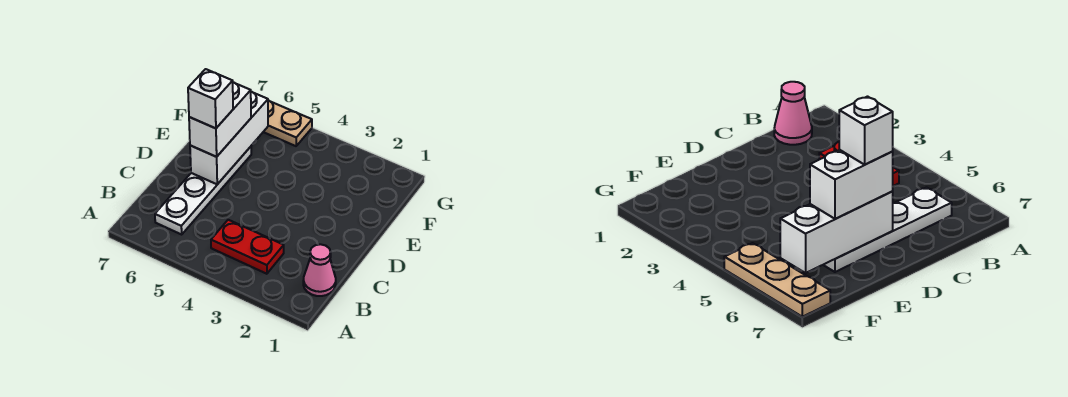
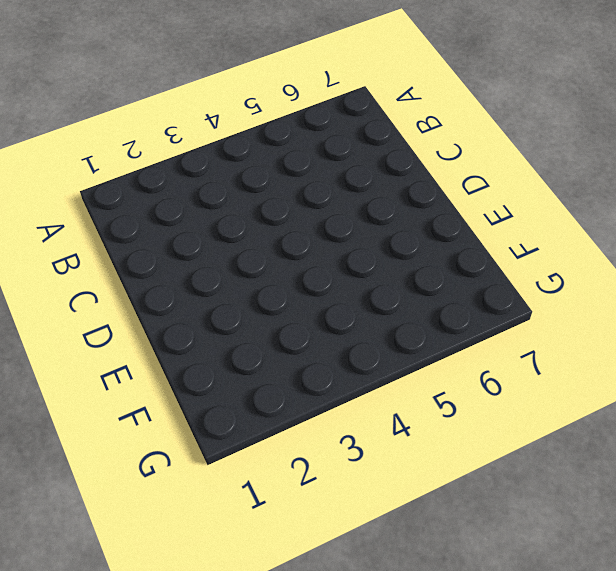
none -> pink 1x1 cone [303,244,336,296]
none -> red 1x2 plate [211,220,284,274]

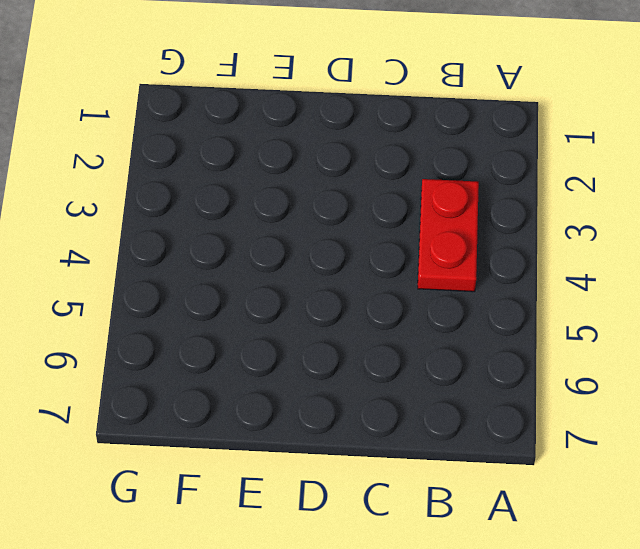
none -> pink 1x1 cone [303,244,336,296]
none -> white 1x4 plate [155,147,251,234]

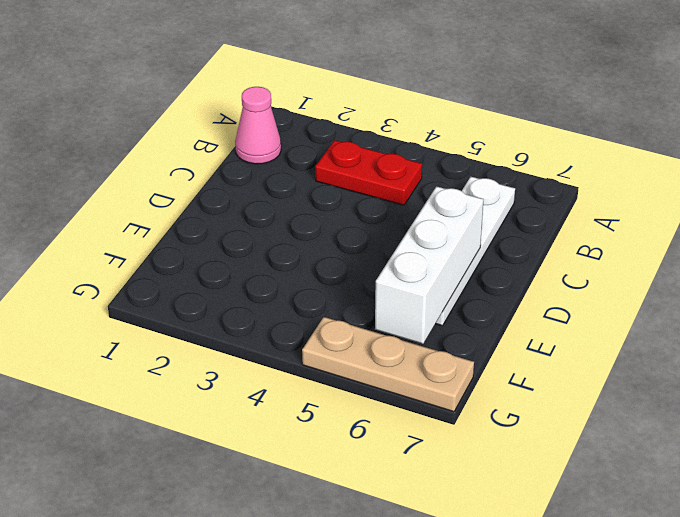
none -> white 1x2 brick [189,82,251,157]
none -> white 1x1 brick [188,69,233,128]

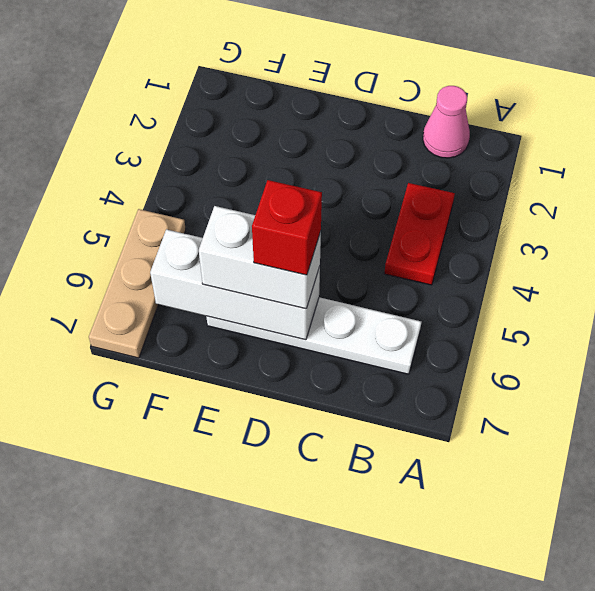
red 1x1 brick [252,180,322,275] -> white 1x1 brick [188,69,233,128]

